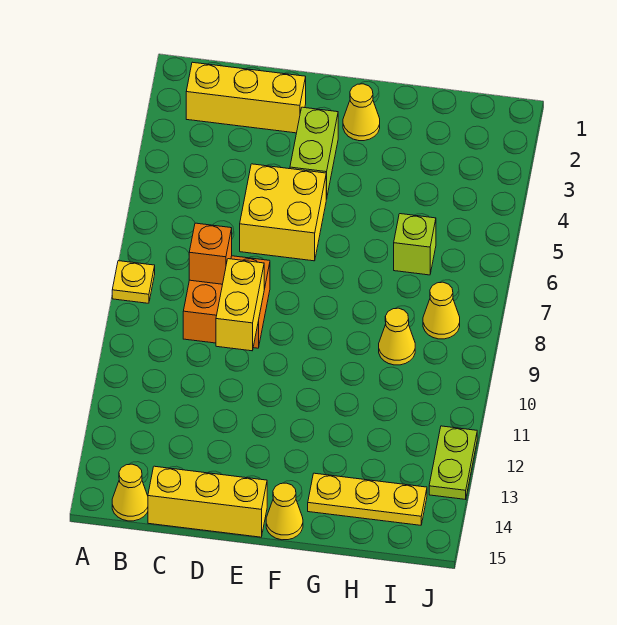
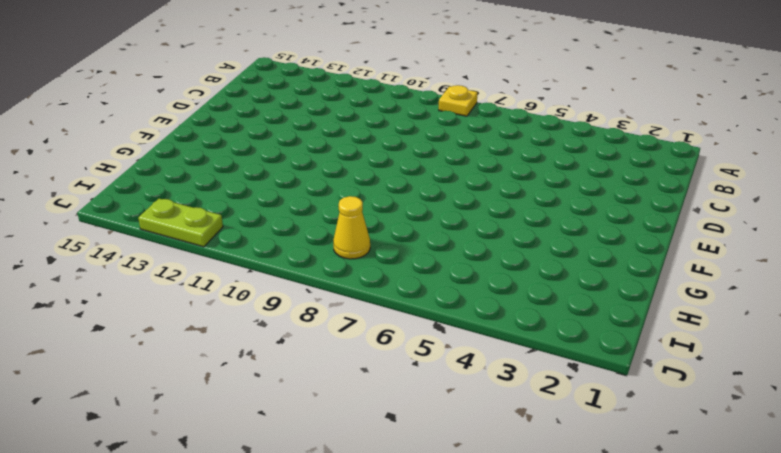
none -> yellow 1x3 brick [186,62,306,133]
none -> yellow 1x1 cone [112,464,148,521]
none -> orange 2x2 brick [183,256,270,348]

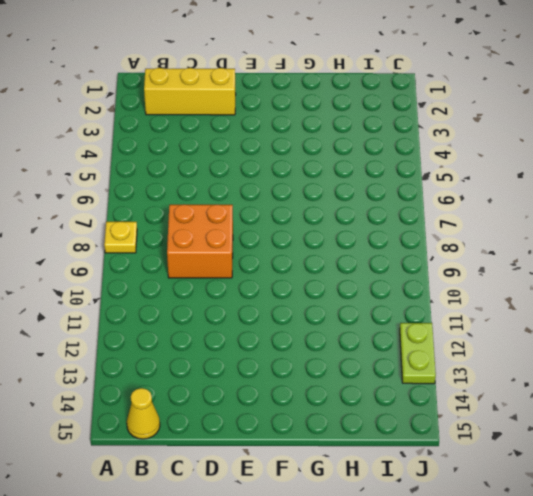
none -> yellow 1x3 brick [148,466,267,537]
none -> yellow 2x2 brick [240,164,326,261]
none -> lime 1x2 brick [290,107,338,199]

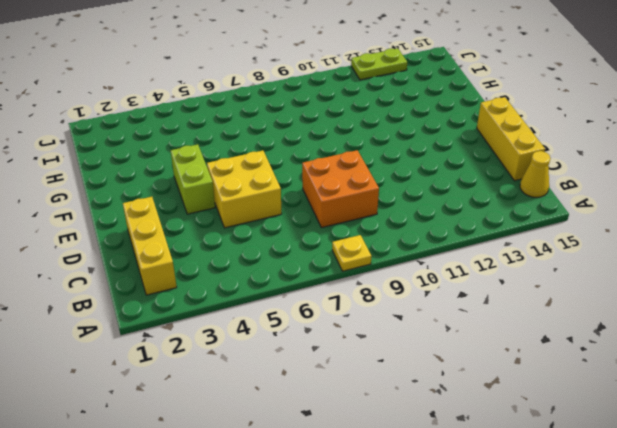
lime 1x2 brick [171,144,215,214] -> lime 1x2 brick turned to [290,107,338,199]
none -> yellow 1x1 cone [343,84,380,141]
none -> yellow 1x1 cone [266,483,303,540]
none -> yellow 1x3 plate [308,473,427,525]

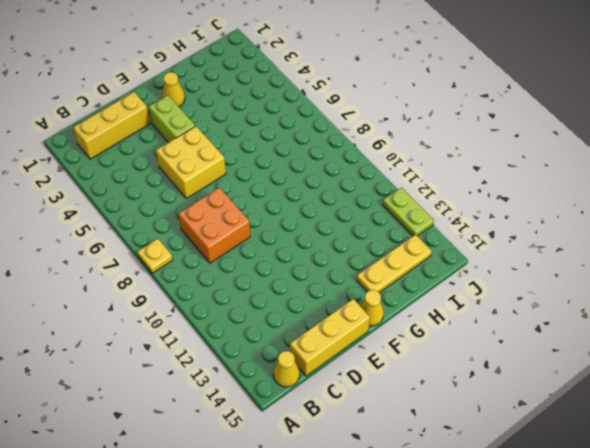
none -> lime 1x1 brick [394,214,436,275]
none -> yellow 1x1 cone [379,308,415,365]
none -> yellow 1x1 cone [423,282,460,339]

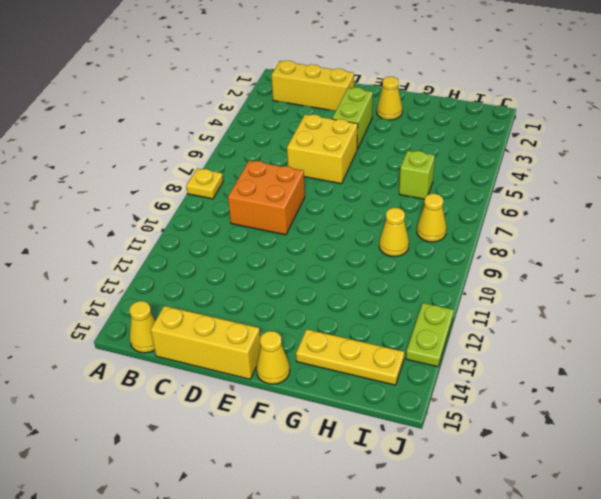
none -> orange 1x1 brick [189,223,232,284]
none -> yellow 1x2 brick [216,259,264,351]

